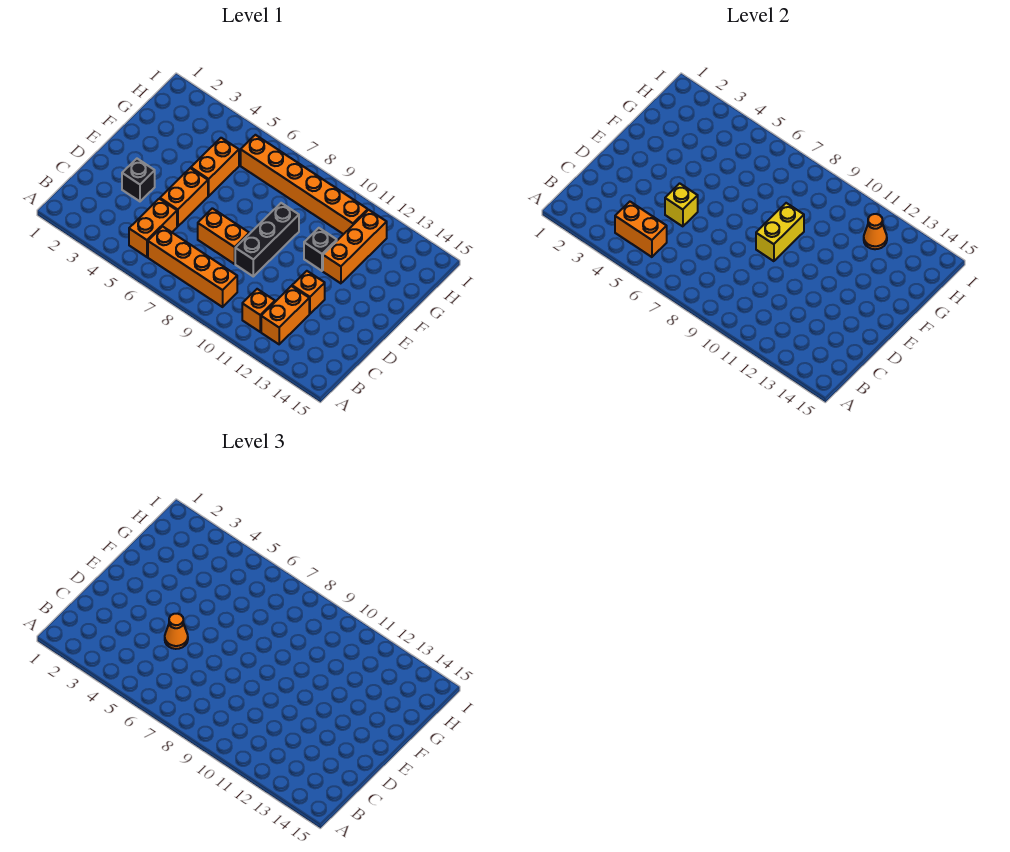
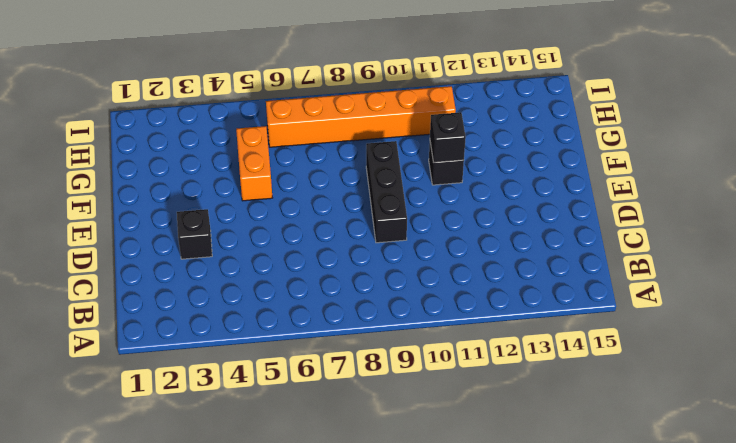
black 1x1 brick [430,112,466,162] -> none
none -> orange 1x2 brick [129,199,177,257]
none -> orange 1x4 brick [148,226,237,307]
none -> orange 1x1 brick [242,289,275,332]

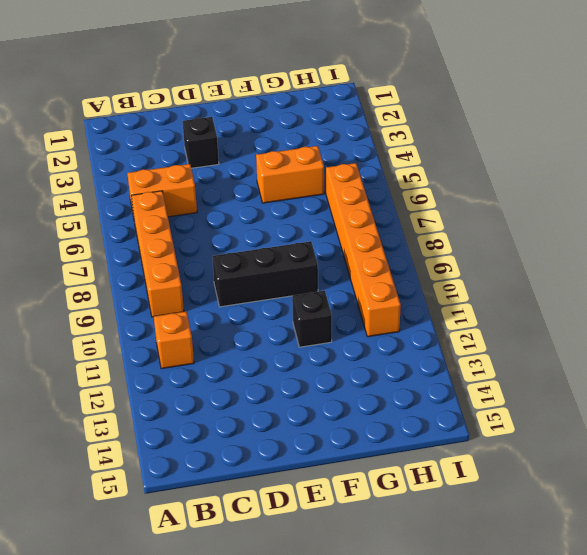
none -> orange 1x2 brick [261,286,309,344]
none -> orange 1x2 brick [160,168,208,226]
none -> orange 1x2 brick [198,208,249,264]

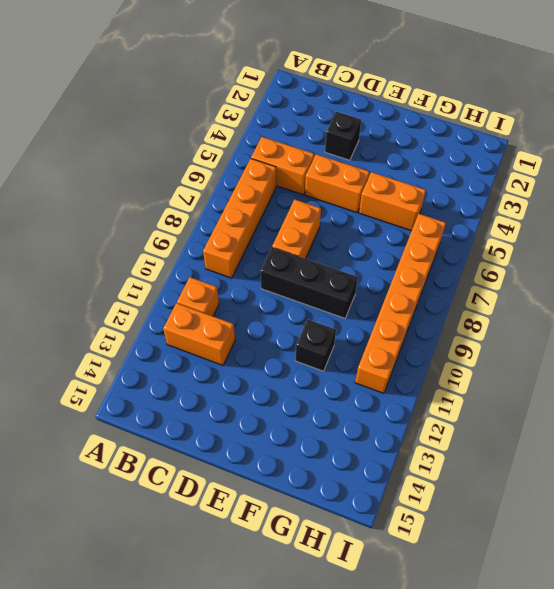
none -> orange 1x1 brick [292,271,325,314]
none -> orange 1x3 brick [323,210,387,283]
none -> orange 1x2 brick [615,202,667,257]

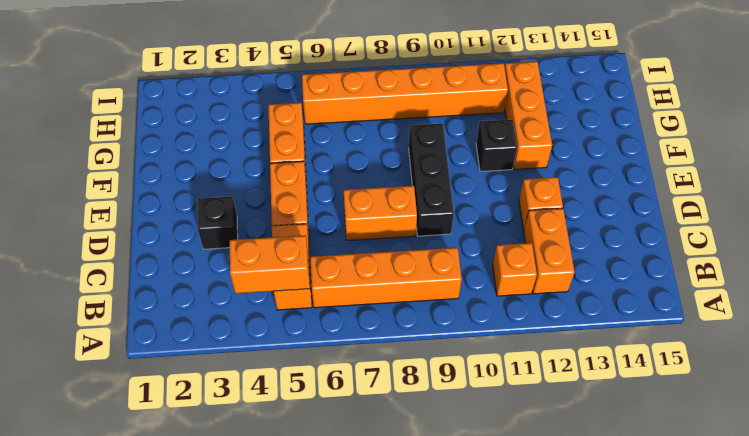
none -> yellow 1x1 brick [665,183,698,226]
none -> yellow 1x2 brick [756,203,804,261]
none -> orange 1x1 cone [864,214,887,249]

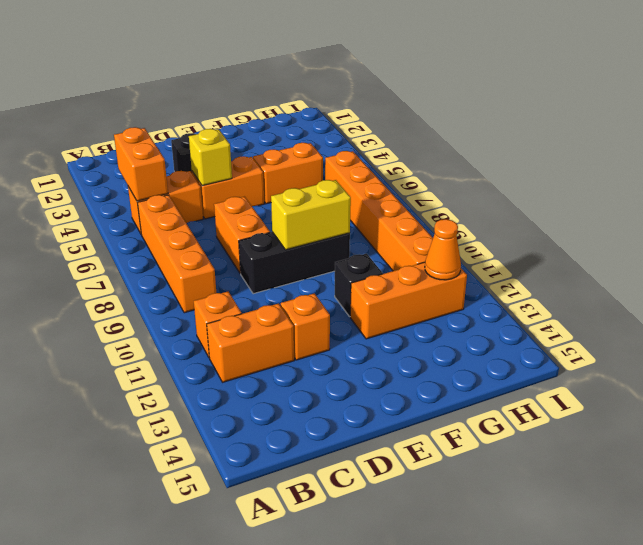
none -> orange 1x1 cone [165,614,188,649]

